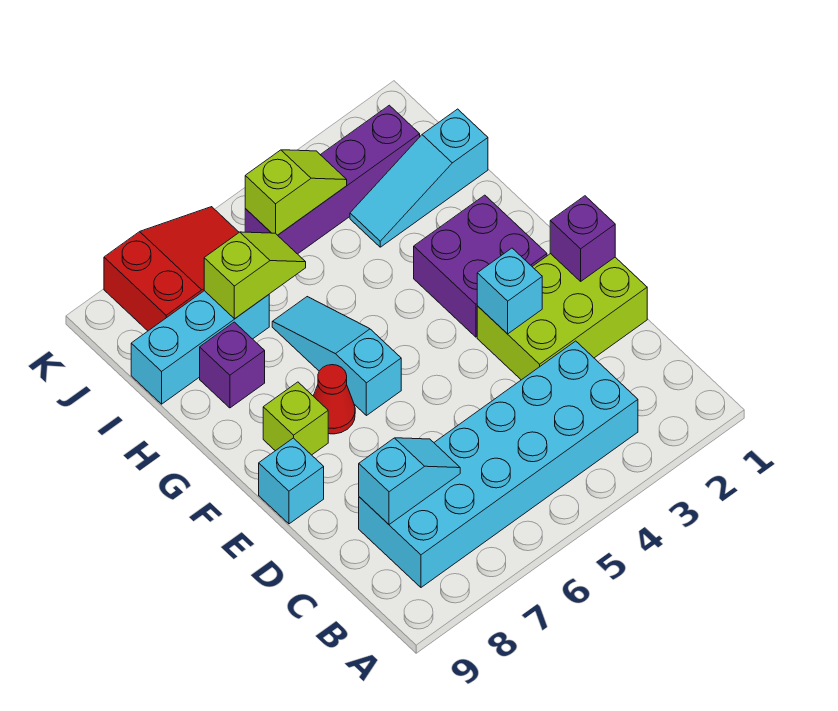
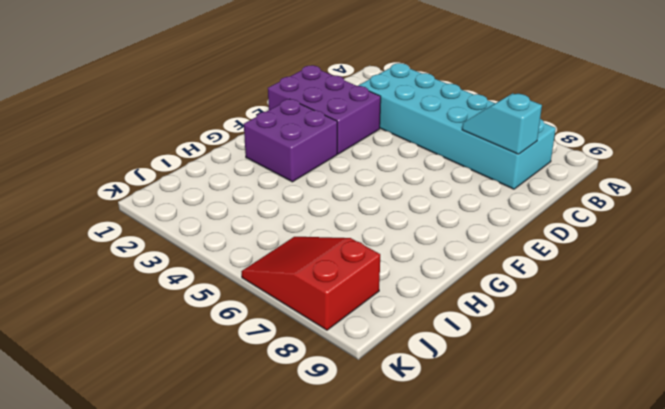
purple 2x3 brick [268,65,381,154] -> lime 2x3 brick [477,253,647,380]
none -> cyan 1x1 brick [259,438,324,524]
none -> cyan 1x3 slope [272,297,401,416]
none -> red 1x1 cone [314,365,355,434]

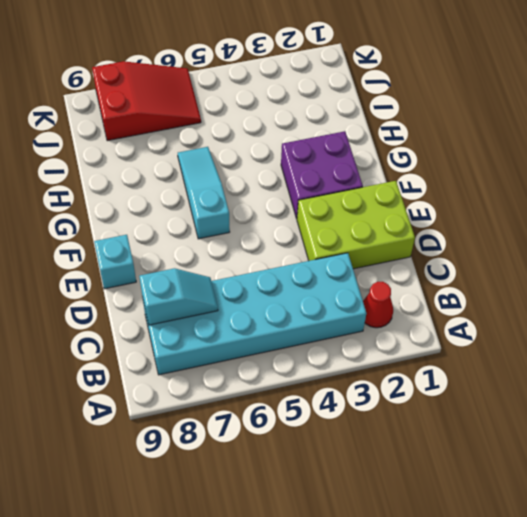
red 1x1 cone [363,282,393,328] -> red 1x1 cone moved to [314,365,355,434]
none -> lime 1x1 brick [263,382,328,455]
none -> purple 1x1 brick [200,322,265,408]
none -> cyan 1x3 slope [350,109,488,247]

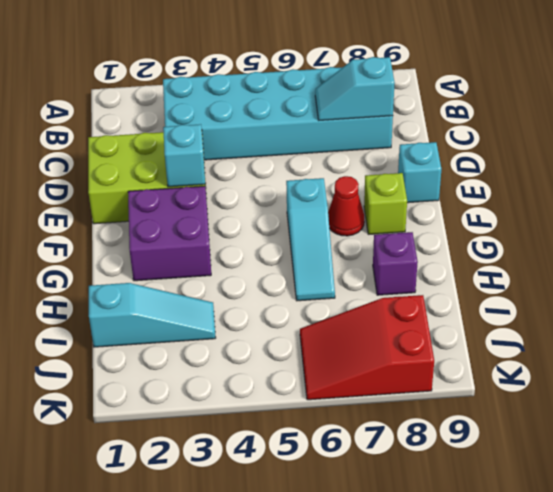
none -> cyan 1x3 brick [131,291,269,404]
none -> purple 1x4 brick [245,105,420,254]
none -> purple 1x1 brick [550,196,615,281]

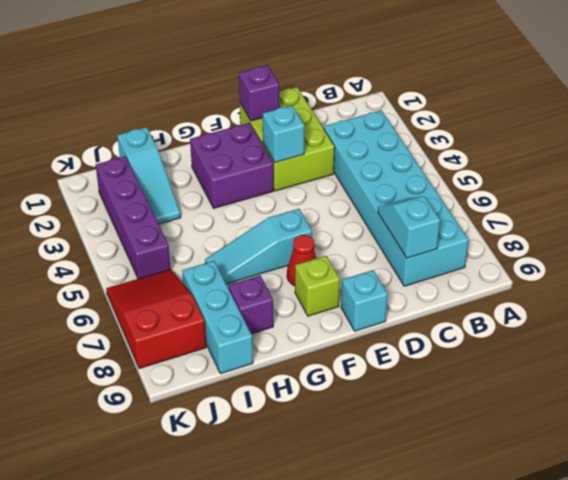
none -> lime 1x2 slope [204,232,306,319]
none -> lime 1x2 slope [245,150,347,235]

